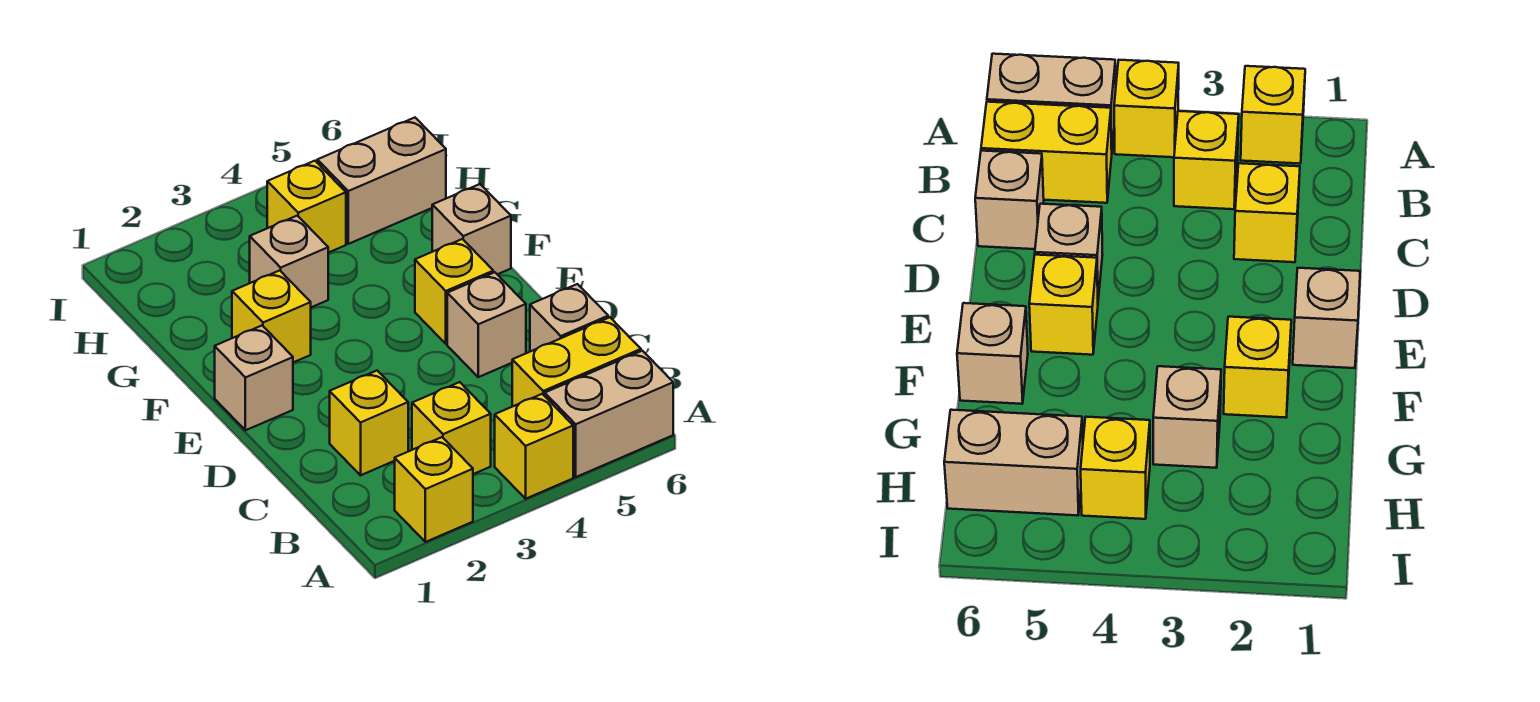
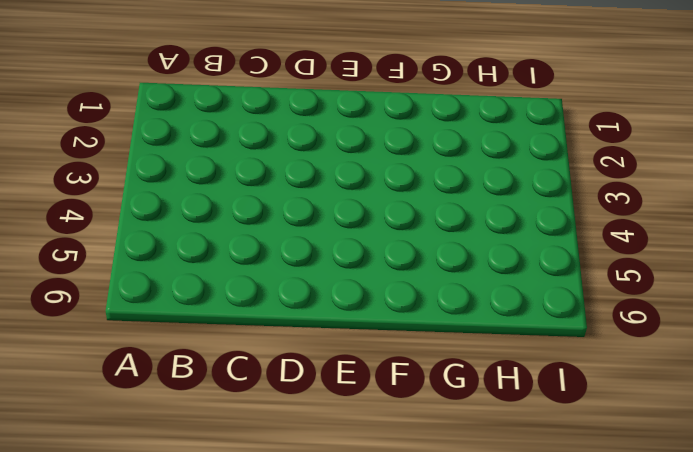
none -> yellow 1x1 brick [395,437,473,542]
none -> yellow 1x1 brick [495,394,573,499]
none -> tan 1x2 brick [545,351,673,477]

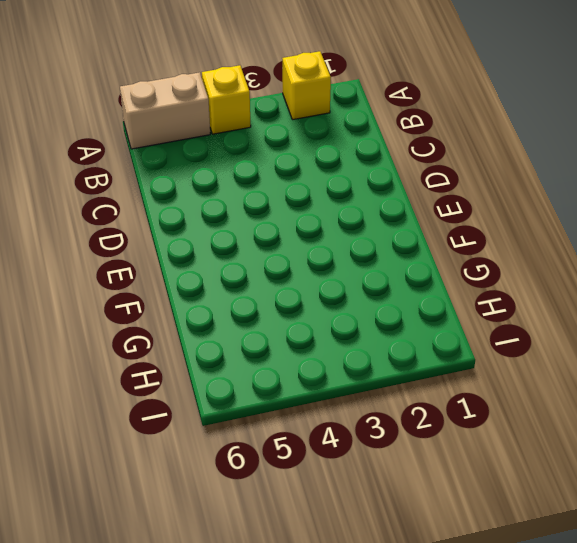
none -> yellow 1x1 brick [412,382,491,474]
none -> yellow 1x2 brick [512,317,641,406]
none -> yellow 1x1 brick [330,371,408,475]

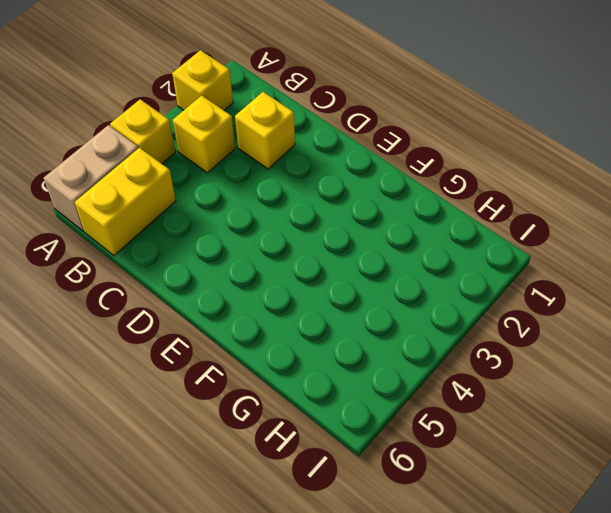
none -> tan 1x1 brick [530,284,608,352]
none -> tan 1x1 brick [447,272,526,377]
none -> tan 1x1 brick [215,326,293,430]

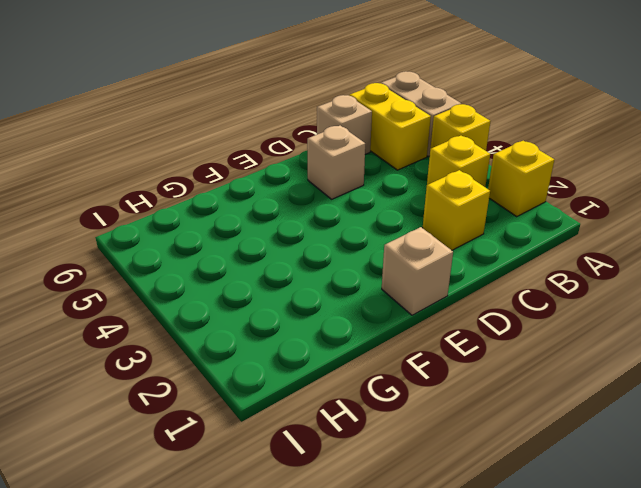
none -> yellow 1x1 brick [415,239,493,344]
none -> yellow 1x1 brick [232,271,311,362]
none -> tan 1x1 brick [432,184,511,274]

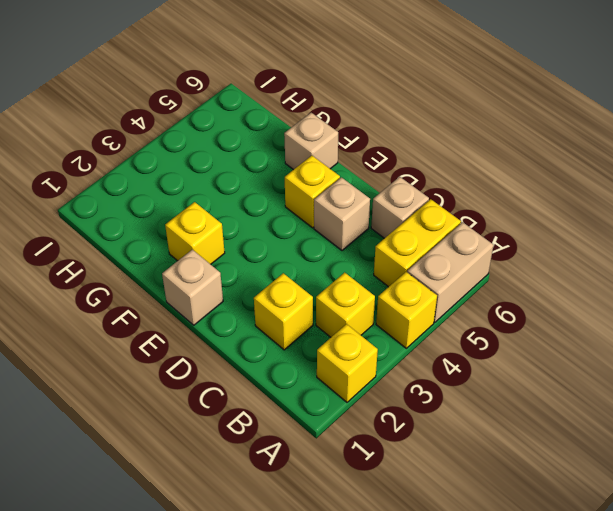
none -> tan 1x1 brick [250,216,328,307]
none -> yellow 1x1 brick [267,161,346,253]
none -> tan 1x2 brick [317,118,446,244]

